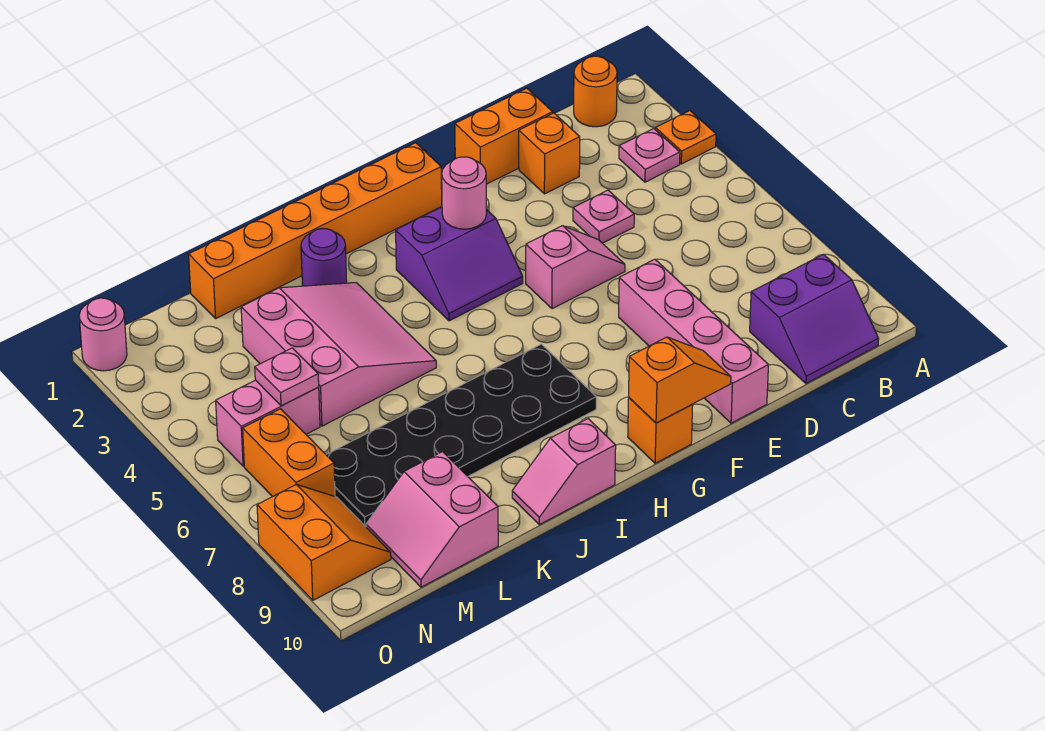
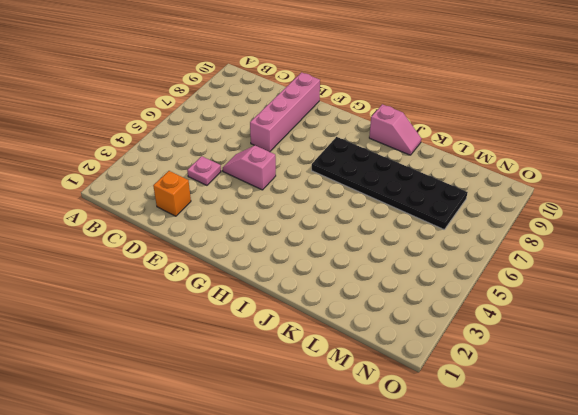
none -> orange 1x1 plate [655,111,716,164]
none -> orange 1x1 round brick [574,56,617,127]
none -> pink 1x1 plate [619,129,680,182]

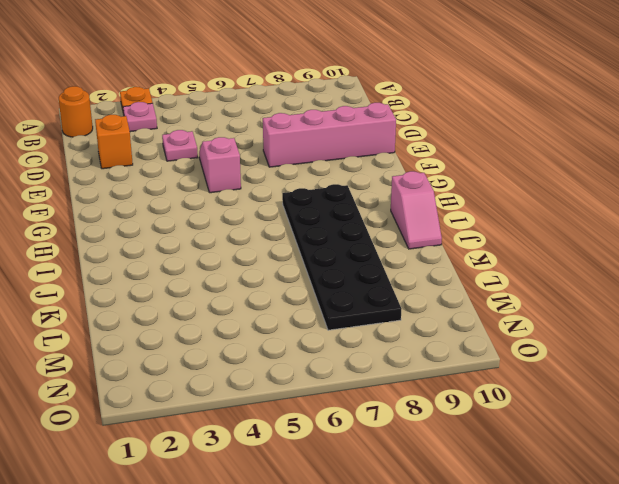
none -> purple 2x2 slope [750,254,879,384]
none -> orange 1x2 brick [455,88,553,184]
none -> orange 1x6 brick [189,143,442,318]

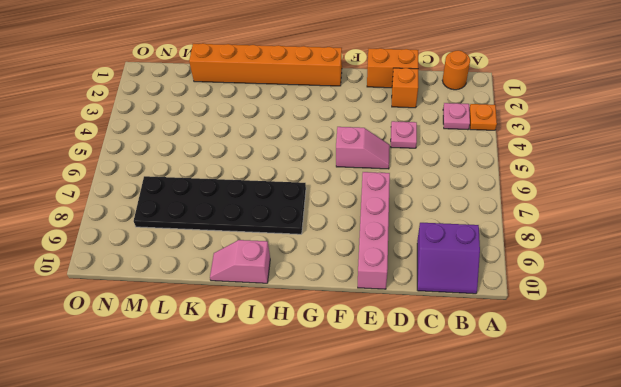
none -> purple 2x2 slope [396,207,523,321]
none -> orange 1x1 brick [628,398,693,463]
none -> purple 1x1 round brick [301,229,347,286]

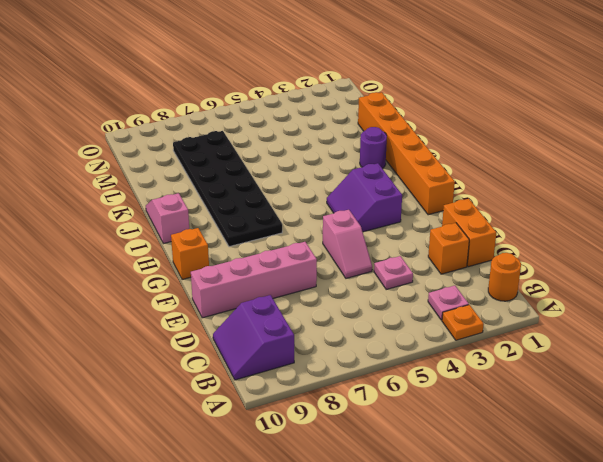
none -> pink 3x3 slope [241,283,436,426]
none -> pink 2x2 slope [366,452,498,587]
none -> pink 1x2 brick [216,380,320,466]

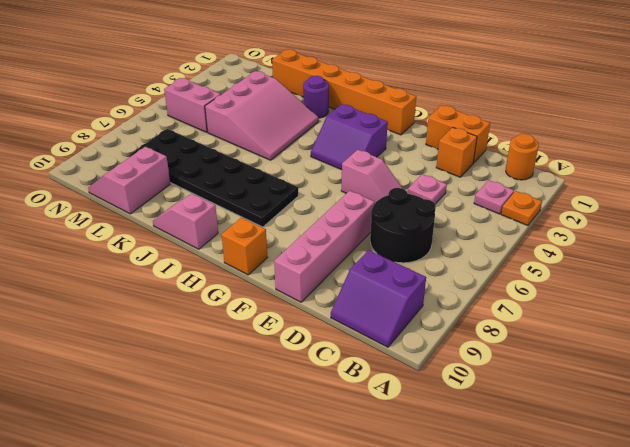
black 2x2 round brick [370,188,436,263] -> none
none -> orange 1x2 brick [243,409,335,497]
none -> orange 2x2 slope [257,485,391,600]
none -> pink 1x1 round brick [79,298,127,371]

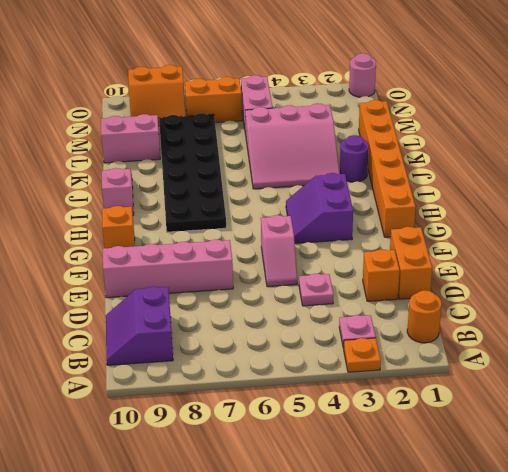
none -> orange 1x2 slope [629,337,731,423]
none -> pink 1x1 round brick [442,157,487,229]
none -> pink 1x1 plate [255,348,319,406]

